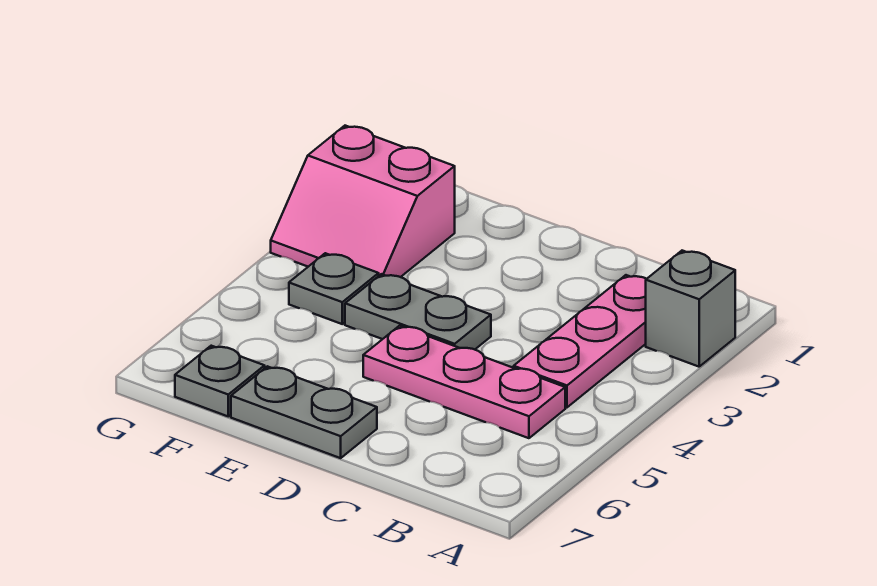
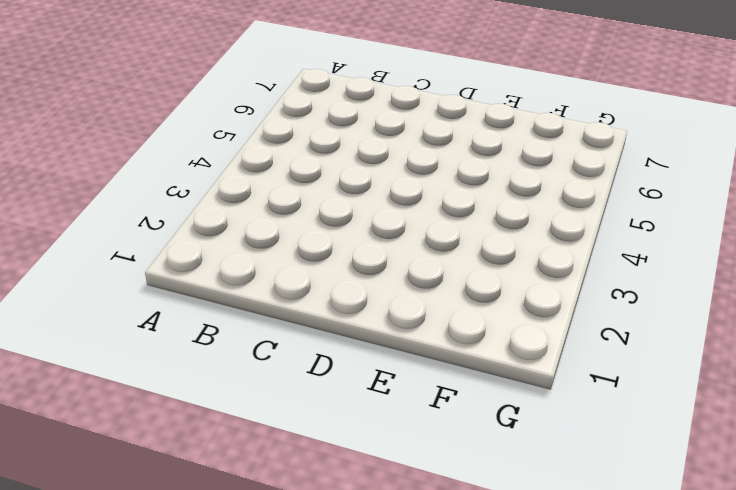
none -> grey 1x1 brick [646,251,735,367]
none -> pink 1x3 plate [514,275,646,407]

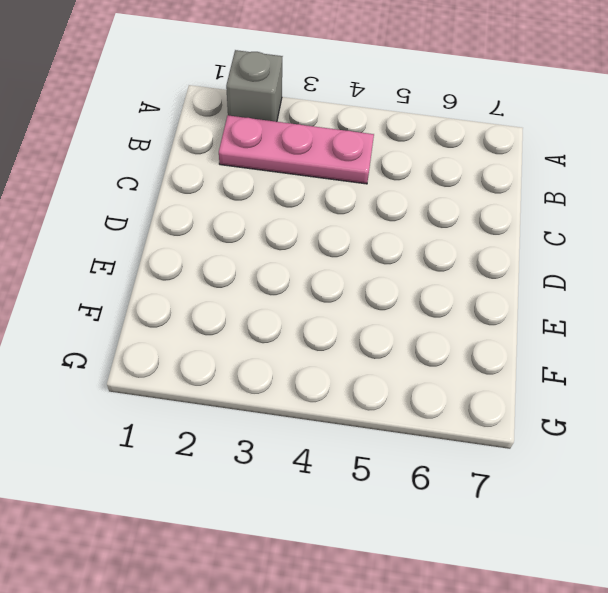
none -> pink 1x3 plate [363,326,565,438]
none -> grey 1x2 plate [345,274,491,350]

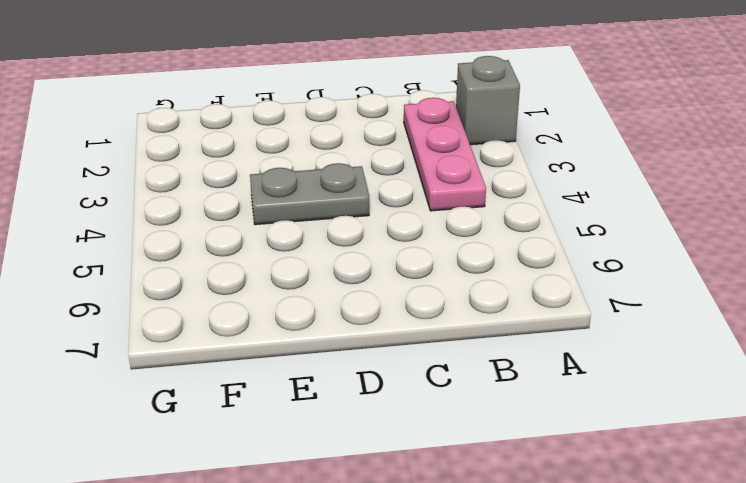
none -> pink 1x3 plate [363,326,565,438]
none -> grey 1x2 plate [231,366,377,458]

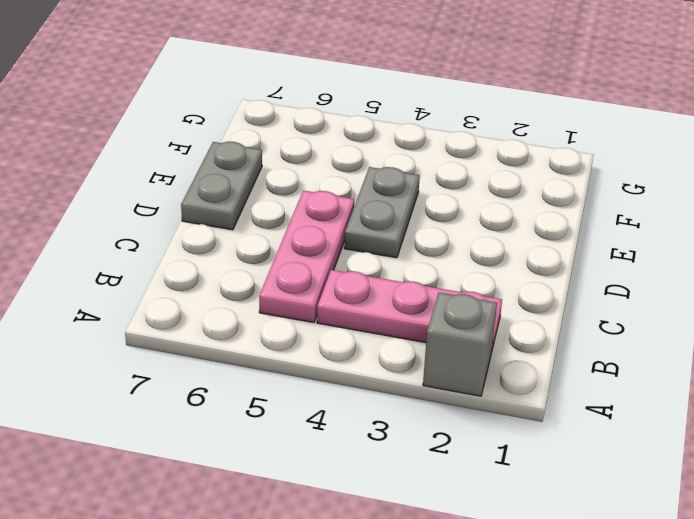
none -> pink 2x2 slope [271,126,455,277]
none -> grey 1x1 plate [289,253,379,324]

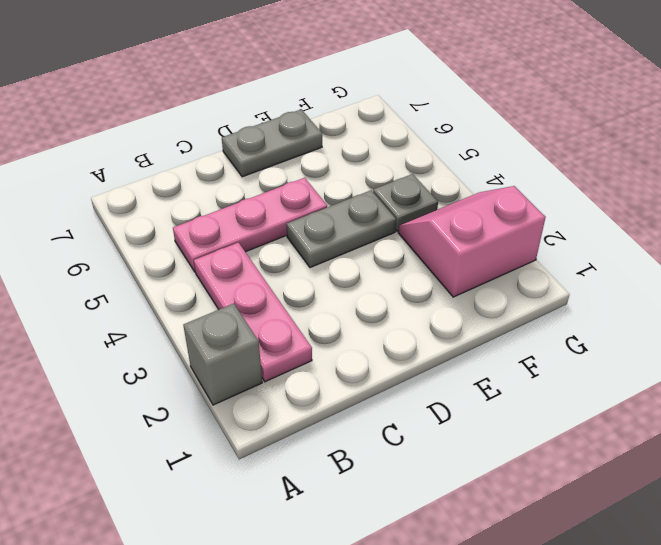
none -> grey 1x1 plate [175,346,265,416]

